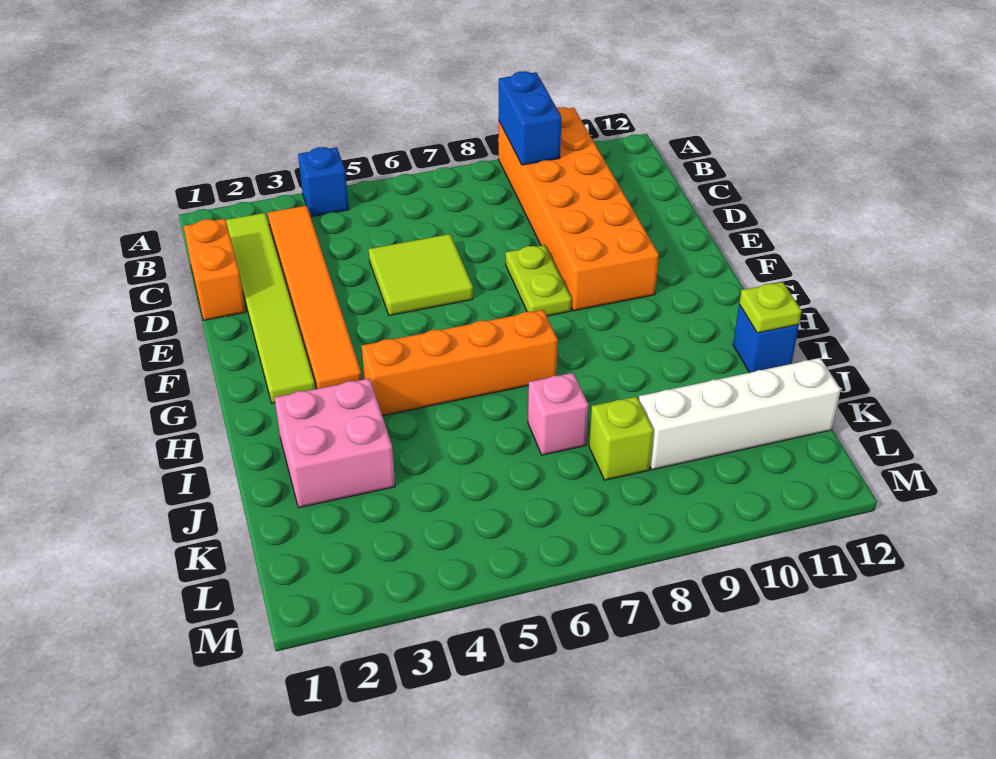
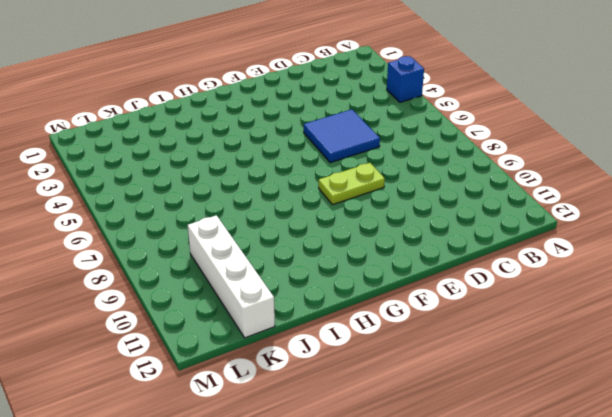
blue 2x2 tile [304,109,380,163] -> lime 2x2 tile [369,234,473,316]
none -> orange 2x6 brick [499,107,659,311]
none -> lime 1x6 tile [226,213,315,403]
none -> orange 1x6 tile [268,205,362,389]

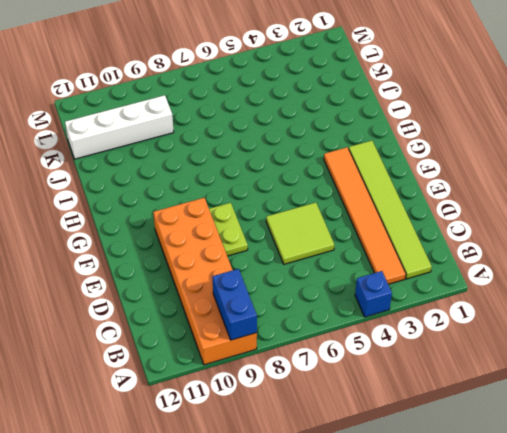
none -> orange 1x2 brick [184,219,246,320]
none -> orange 1x4 brick [362,310,558,416]
none -> pink 2x2 brick [275,378,395,508]

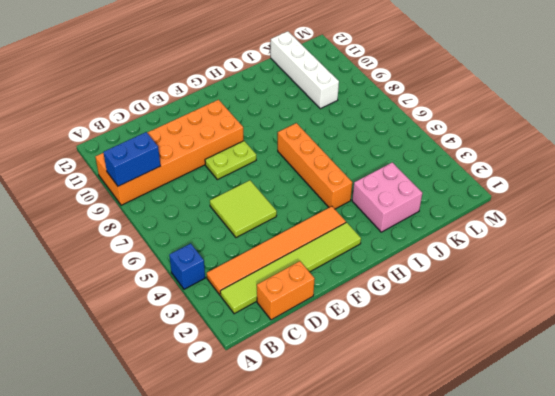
none -> blue 1x1 brick [733,305,799,373]
none -> pink 1x1 brick [528,373,589,455]
none -> lime 1x1 brick [589,396,654,480]

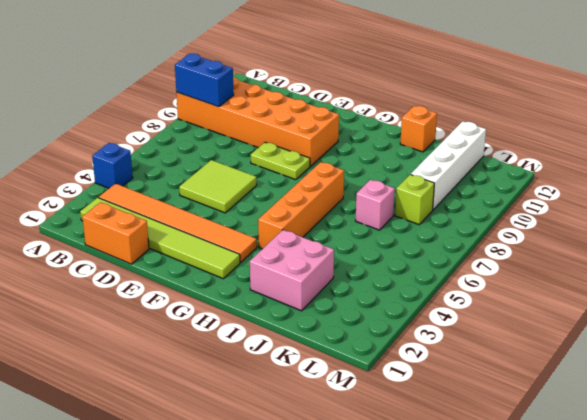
orange 1x1 brick [400,106,437,152] -> blue 1x1 brick [733,305,799,373]
none -> lime 1x1 plate [739,282,802,333]

